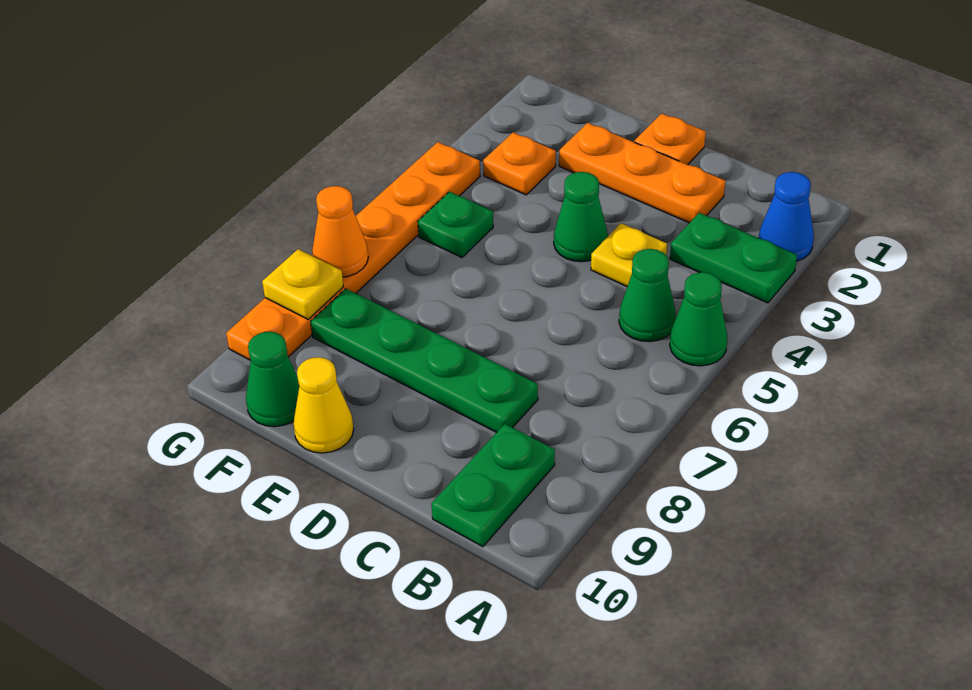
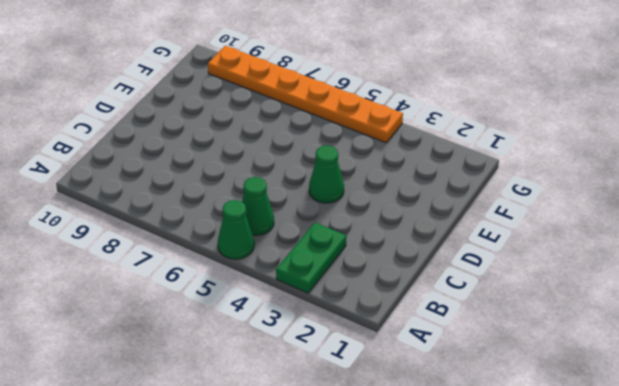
none -> blue 1x1 cone [759,172,814,261]
none -> green 1x2 plate [432,424,555,547]
none -> orange 1x3 plate [559,123,725,223]

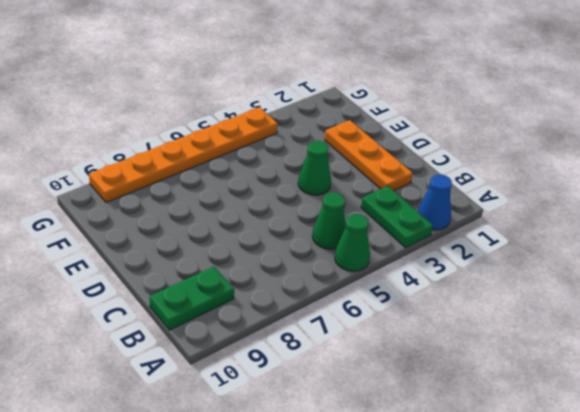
none -> yellow 1x1 plate [591,223,667,287]
none -> green 1x4 plate [311,289,538,432]
none -> orange 1x1 plate [634,113,706,165]

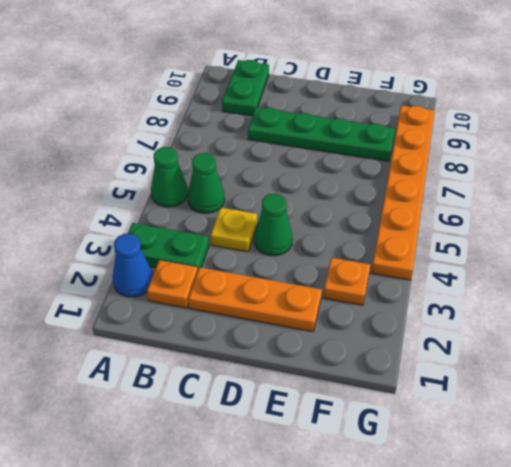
orange 1x1 plate [147,260,198,308] -> orange 1x1 plate moved to [634,113,706,165]
none -> yellow 1x1 cone [293,357,354,453]
none -> green 1x1 plate [418,192,493,257]
none -> green 1x1 cone [246,332,299,427]

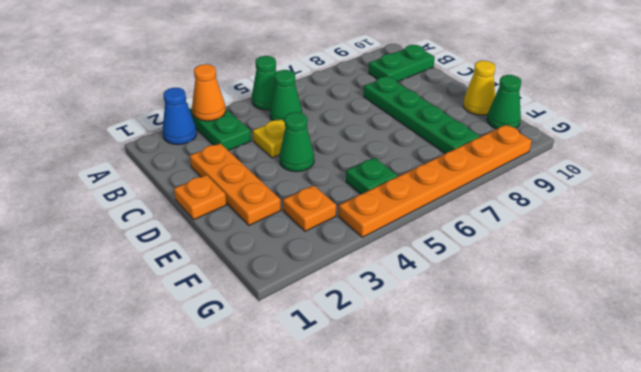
orange 1x1 cone [192,64,226,121] -> orange 1x1 cone moved to [312,186,368,277]
none -> yellow 1x1 plate [262,249,344,319]

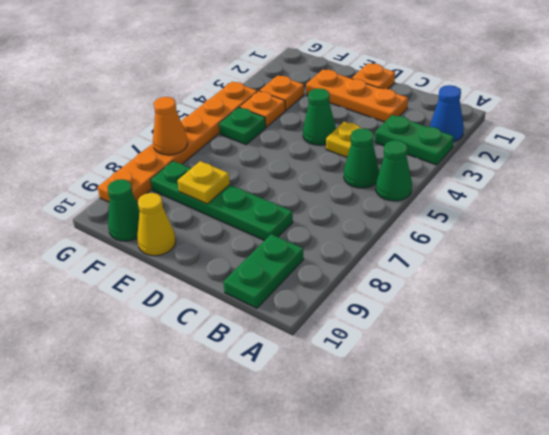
yellow 1x1 plate [178,161,230,204] -> yellow 1x1 plate moved to [262,249,344,319]
orange 1x1 plate [240,91,285,127] -> none

